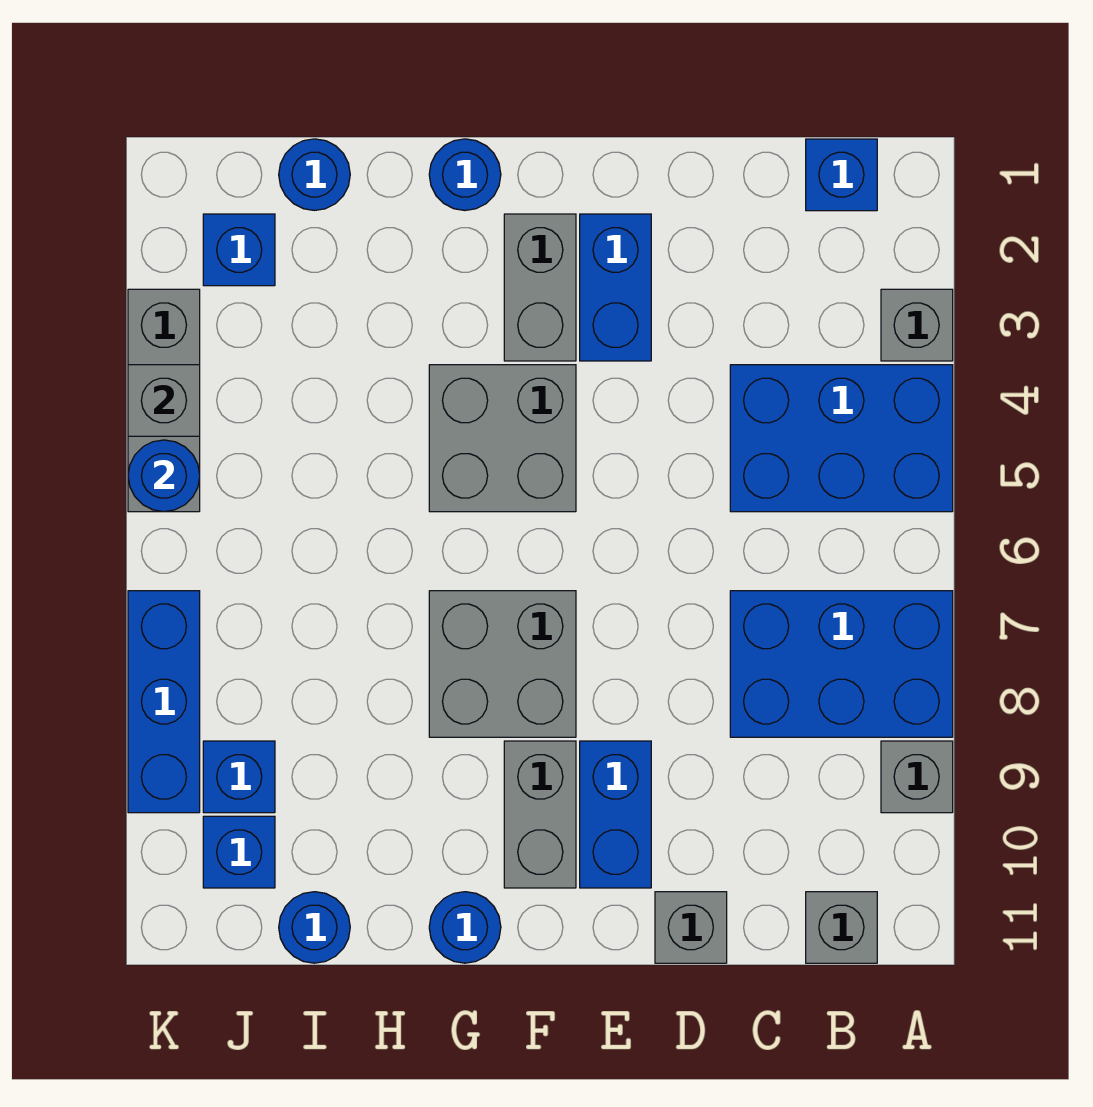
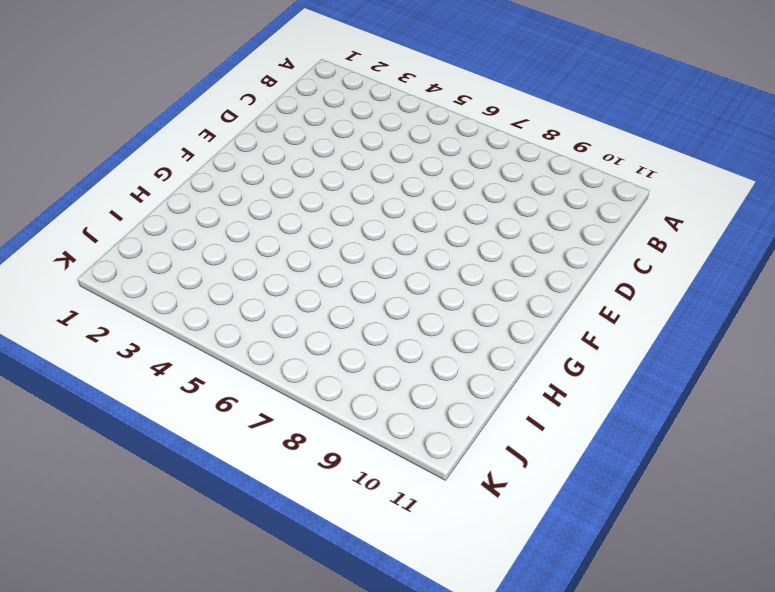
none -> grey 1x1 brick [881,289,953,361]
none -> blue 2x3 brick [730,365,953,512]
none -> blue 2x3 brick [730,591,953,737]

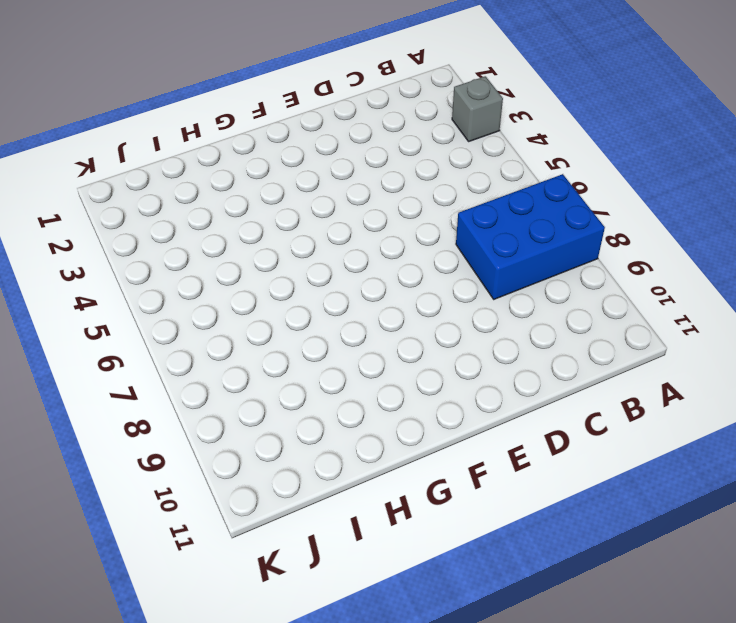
none -> blue 2x3 brick [730,365,953,512]
none -> grey 1x1 brick [881,741,953,813]
none -> blue 1x1 brick [806,139,877,211]

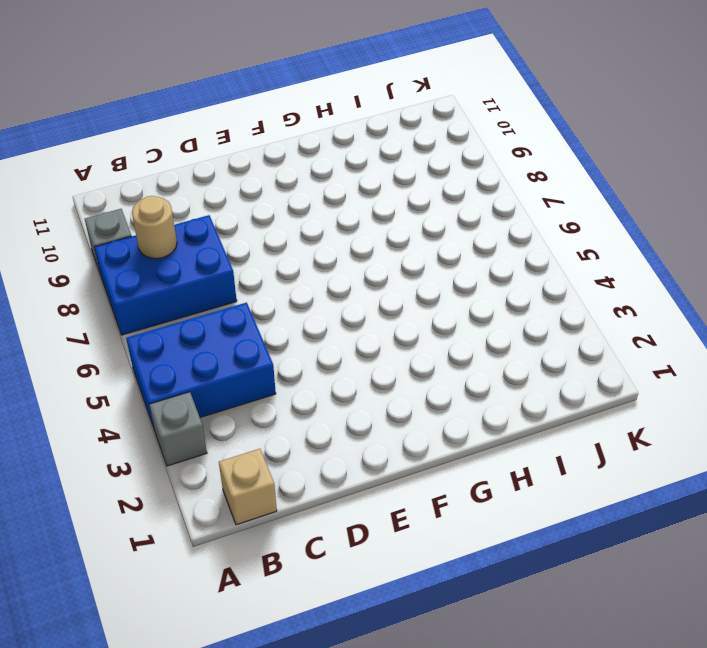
tan 1x1 brick [219,449,277,525] -> blue 1x1 brick [806,139,877,211]
tan 1x1 round brick [132,196,177,259] -> none
none -> grey 1x1 brick [806,892,877,963]
none -> grey 1x1 brick [655,892,727,963]
none -> blue 1x2 brick [580,214,651,361]

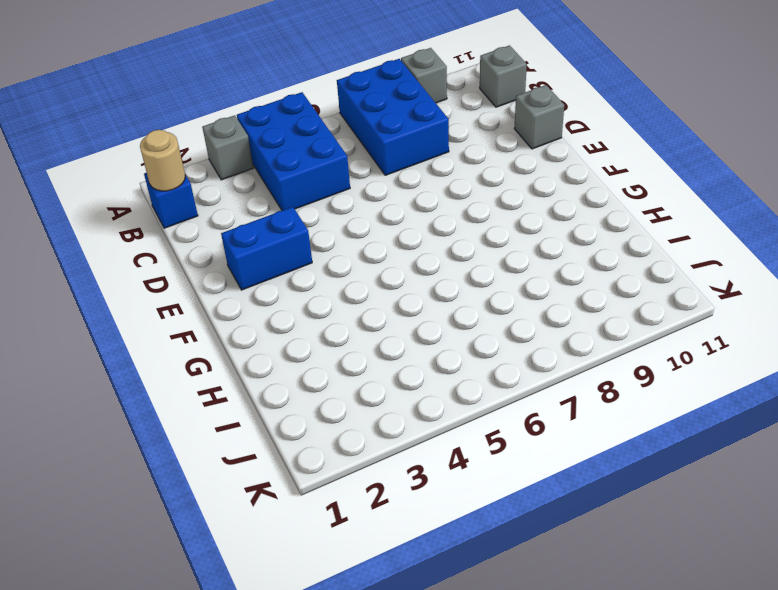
tan 1x1 round brick [140,130,185,191] -> none
none -> blue 1x2 brick [580,741,651,888]
none -> grey 1x2 brick [504,214,576,361]
none -> grey 2x2 brick [429,365,576,512]

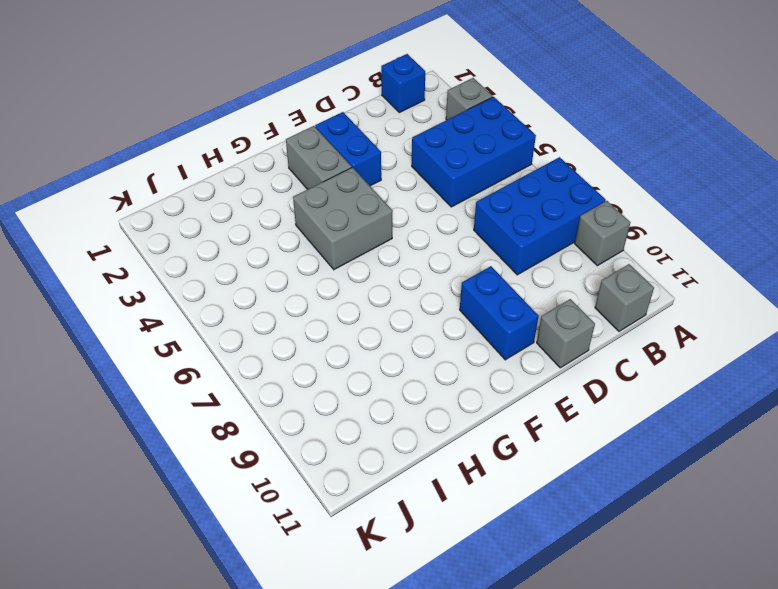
none -> grey 2x2 brick [429,591,576,737]
none -> grey 1x2 brick [504,741,576,888]
none -> blue 1x1 round brick [429,139,501,210]

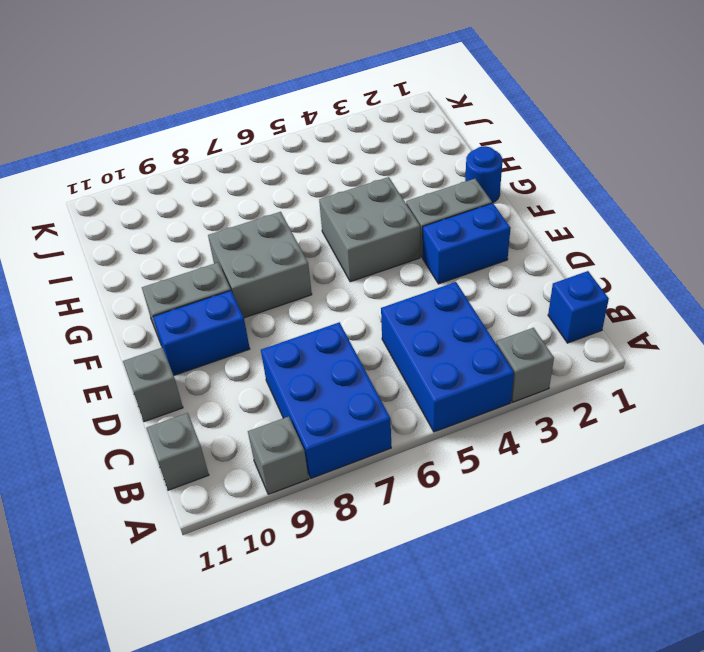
none -> blue 1x1 round brick [429,892,501,963]
none -> blue 1x1 round brick [279,139,350,210]
none -> blue 1x1 round brick [279,892,350,963]

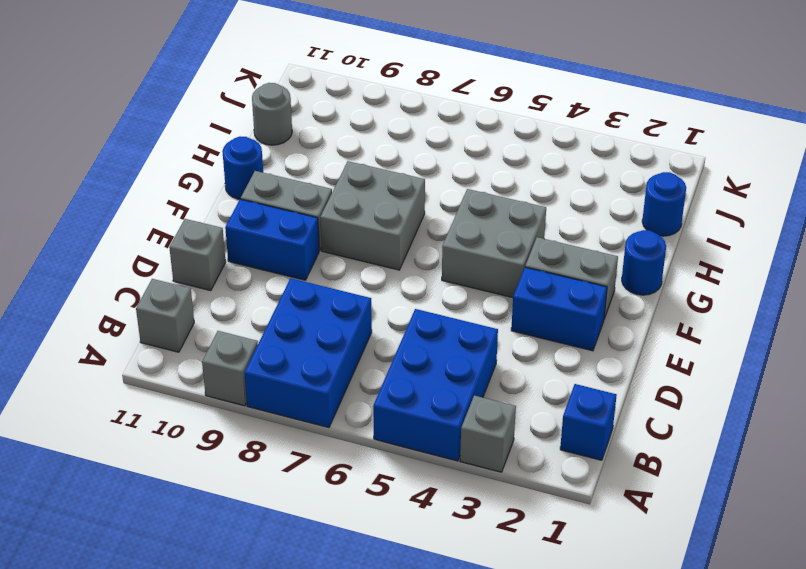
grey 1x1 round brick [252,83,292,145] -> blue 1x1 round brick [279,892,350,963]
none -> blue 1x1 brick [203,214,275,286]
none -> blue 1x1 brick [203,741,275,813]
none -> blue 1x1 brick [203,816,275,888]

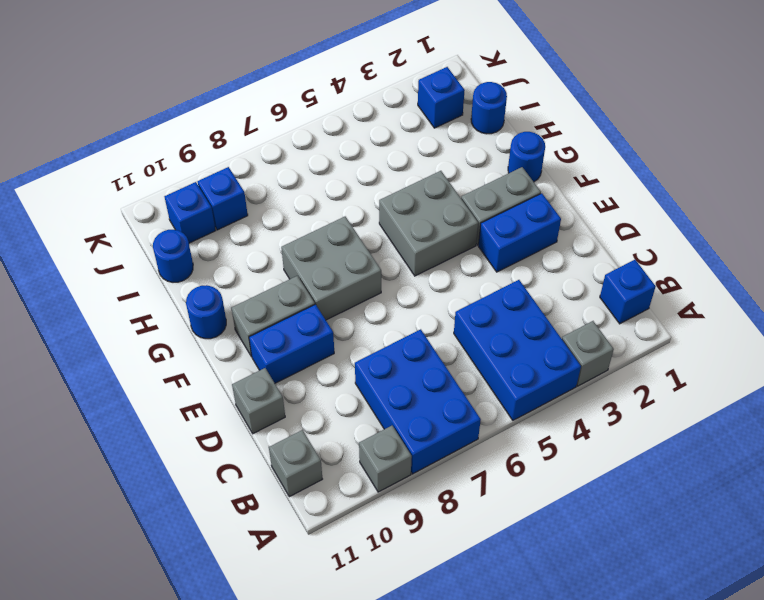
none -> grey 1x3 brick [128,289,200,512]
none -> blue 1x3 brick [128,591,200,813]
none -> grey 1x1 brick [128,365,200,436]

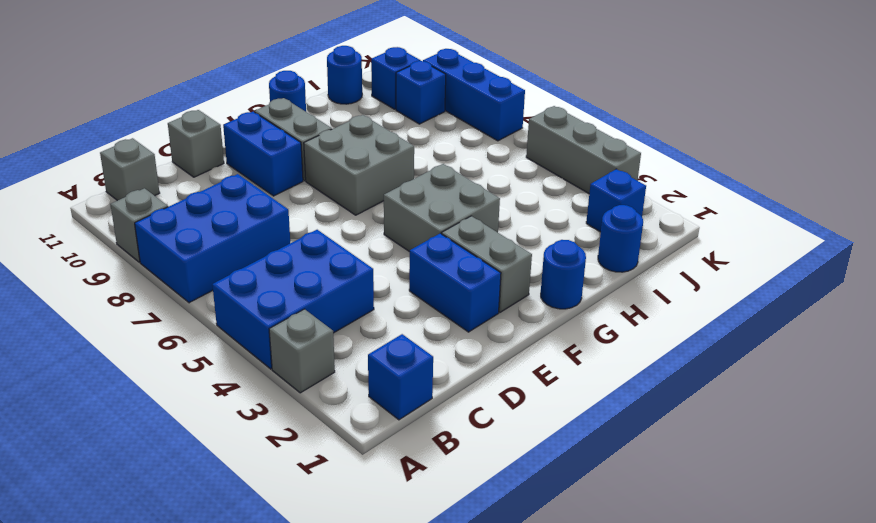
none -> grey 1x1 brick [128,365,200,436]
none -> blue 1x1 round brick [128,440,200,512]

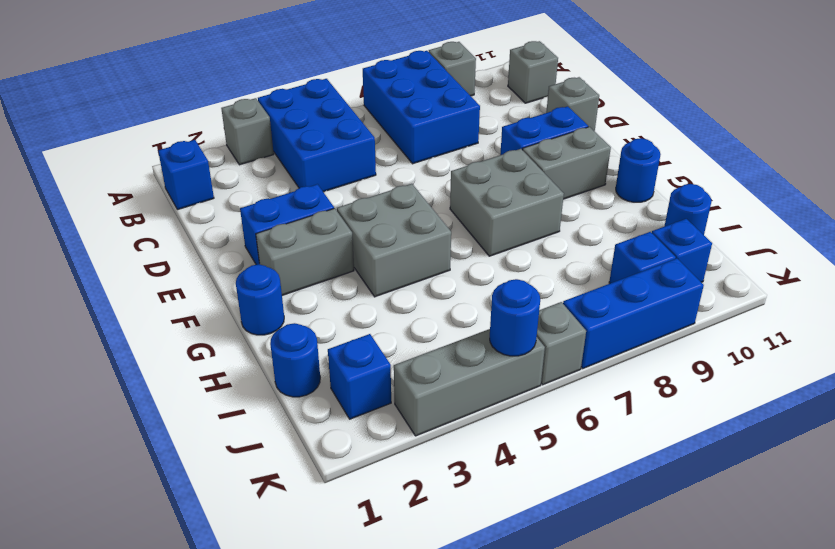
grey 1x1 brick [537,302,586,385] -> grey 1x1 brick moved to [128,365,200,436]

